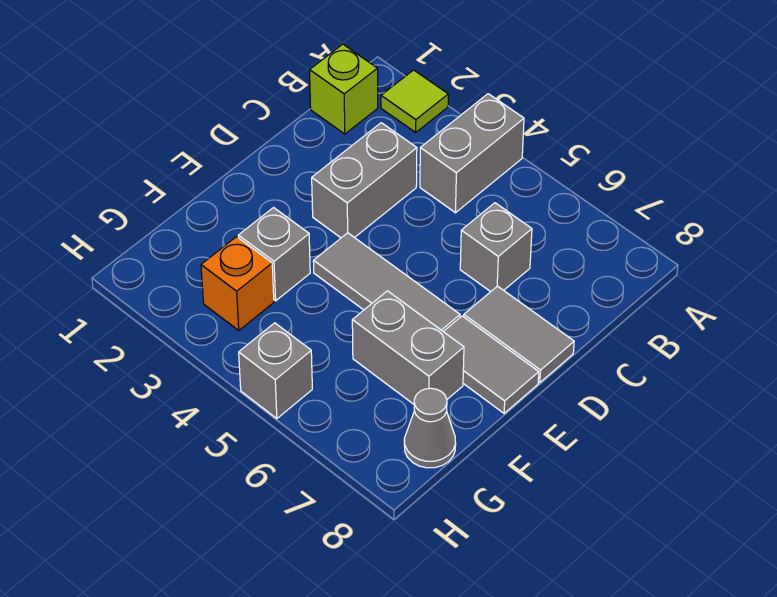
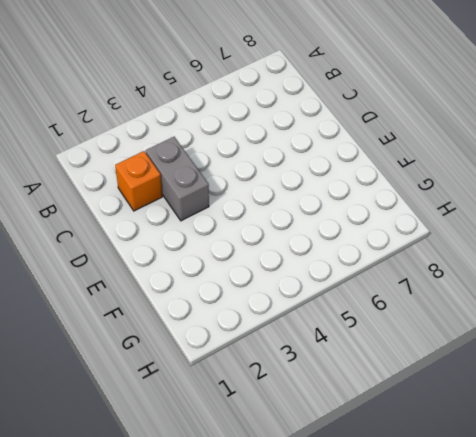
orange 1x1 brick [115,151,162,211] -> orange 1x1 brick moved to [201,237,274,330]
none -> lime 1x1 tile [381,70,448,132]
none -> grey 1x2 brick [420,94,524,213]
none -> lime 1x1 brick [310,44,378,134]

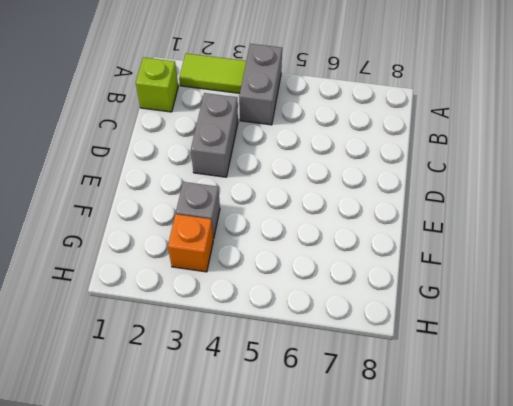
lime 1x2 tile [179,54,247,93] -> lime 1x1 tile [381,70,448,132]
none -> grey 1x1 brick [460,203,532,292]
none -> grey 1x2 tile [464,286,574,383]
none -> grey 1x3 tile [313,233,460,331]

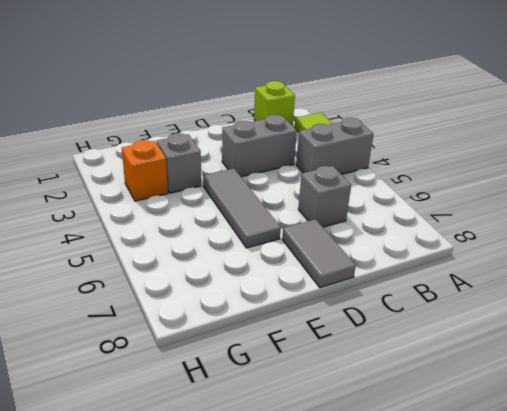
none -> grey 1x2 tile [443,316,539,413]
none -> grey 1x2 brick [352,291,464,404]
none -> grey 1x1 cone [404,388,456,468]

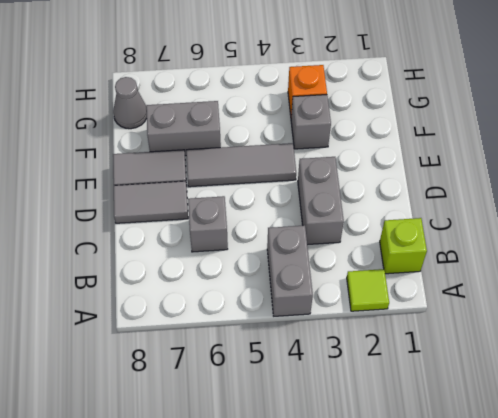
none -> grey 1x1 brick [239,323,312,419]

